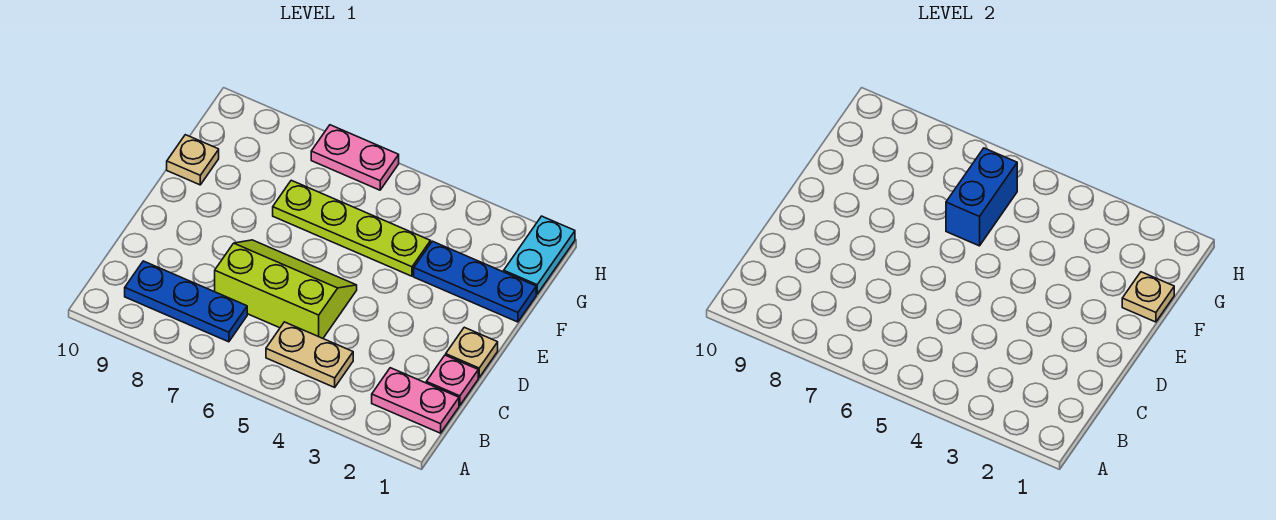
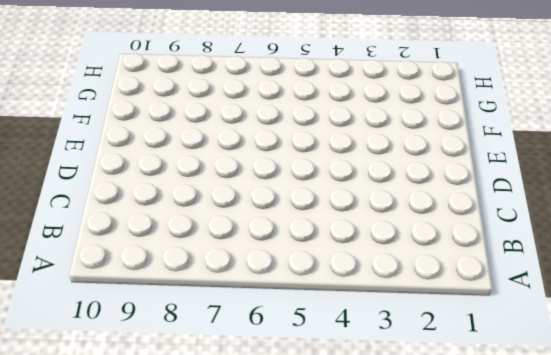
none -> pink 1x2 plate [372,368,459,433]
none -> tan 1x2 plate [266,322,353,387]
none -> blue 1x3 plate [125,261,247,342]

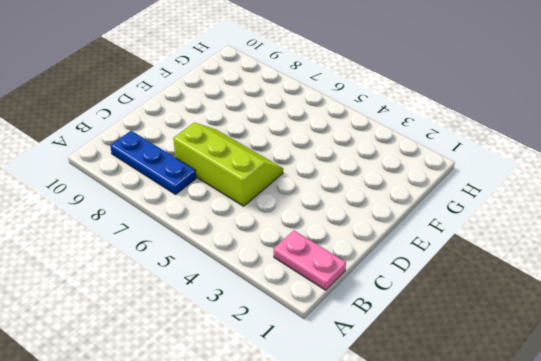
none -> tan 1x2 plate [266,322,353,387]
none -> pink 1x1 plate [426,355,478,405]
none -> tan 1x1 plate [446,327,498,377]

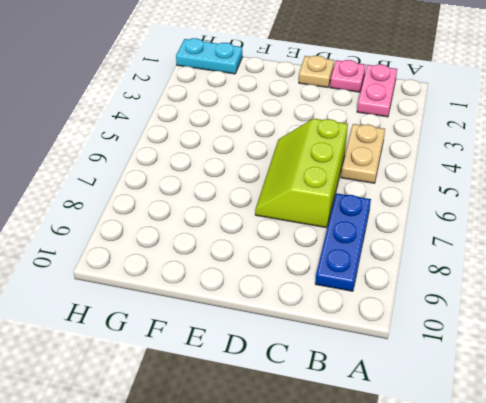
none -> blue 1x3 plate [414,241,536,322]
none -> lime 1x4 plate [273,180,431,276]
none -> tan 1x1 plate [167,135,219,185]

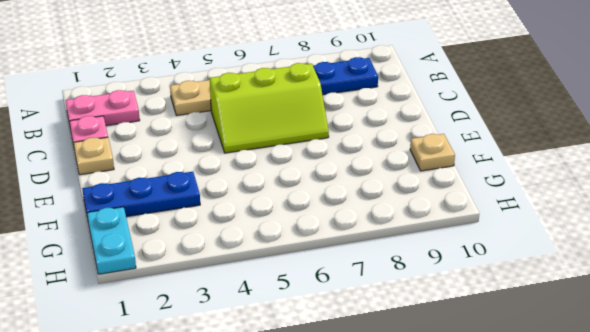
none -> lime 1x4 plate [273,180,431,276]
none -> pink 1x2 plate [311,125,399,190]
none -> tan 1x1 plate [1122,272,1174,322]

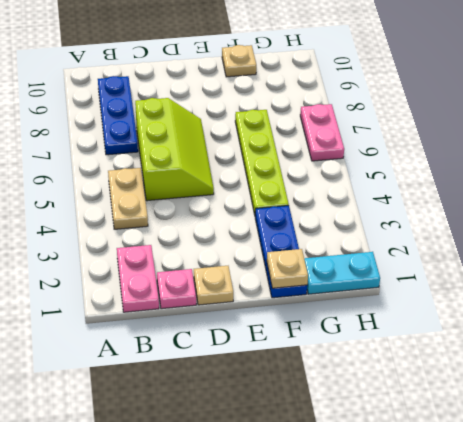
none -> blue 1x2 brick [946,148,1017,246]

